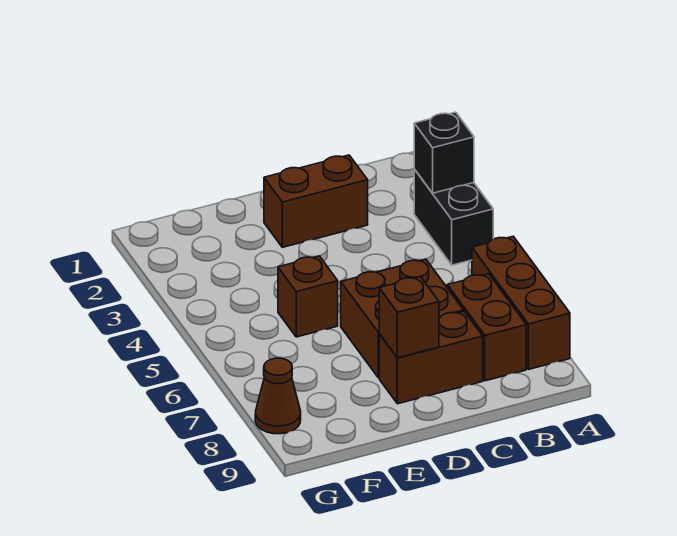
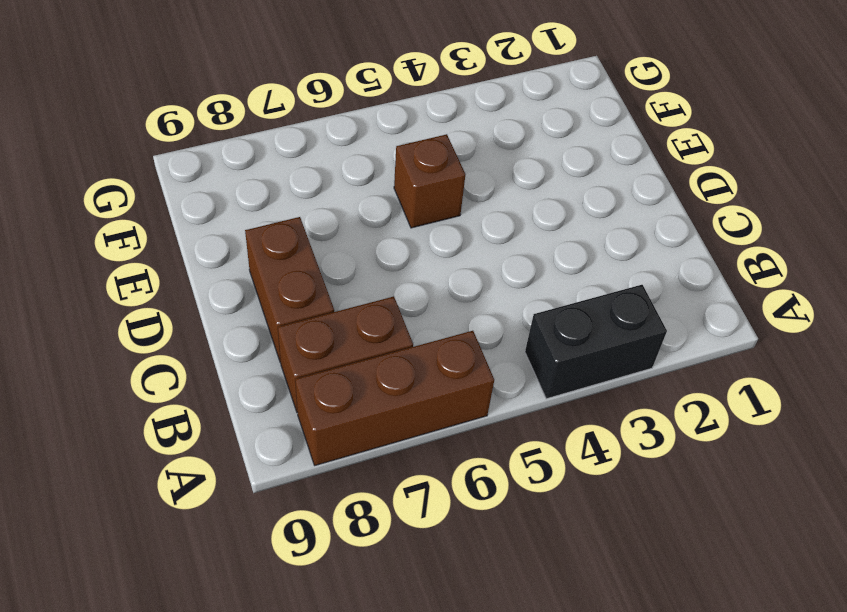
none -> brown 1x2 brick [264,155,368,247]
none -> brown 2x2 brick [341,259,464,378]

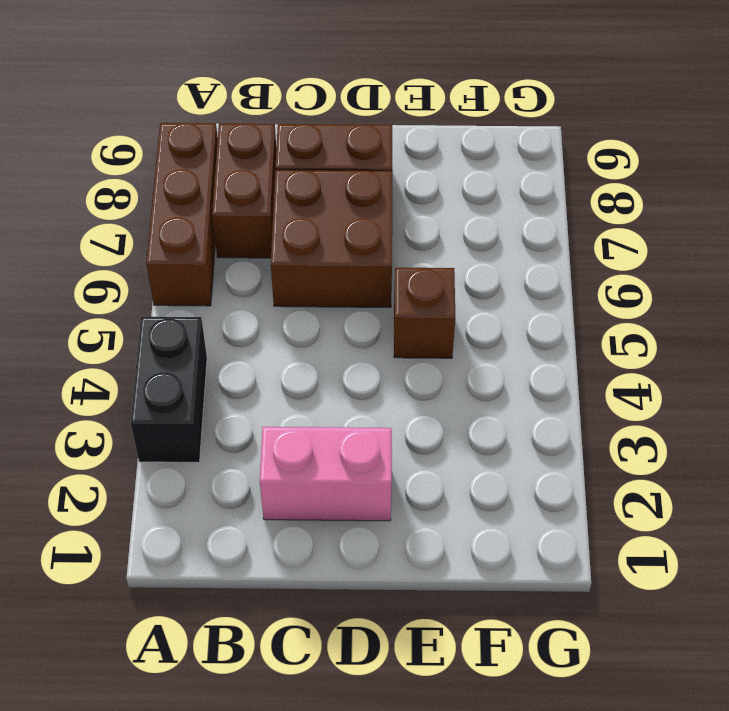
pink 1x2 brick [260,427,392,521] -> brown 1x2 brick [264,155,368,247]
none -> brown 1x1 cone [255,358,301,434]
none -> black 1x1 brick [414,112,474,193]

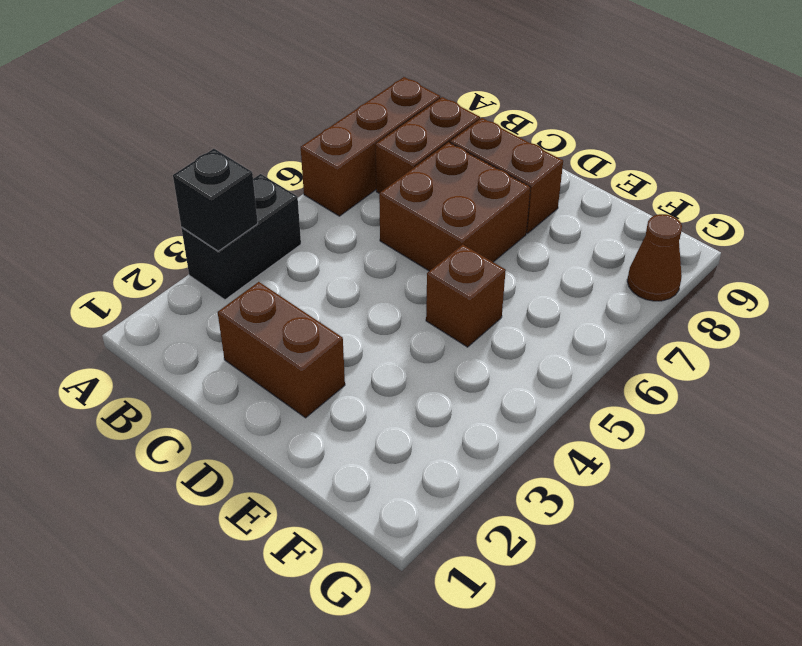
none -> brown 1x1 brick [379,277,439,358]

